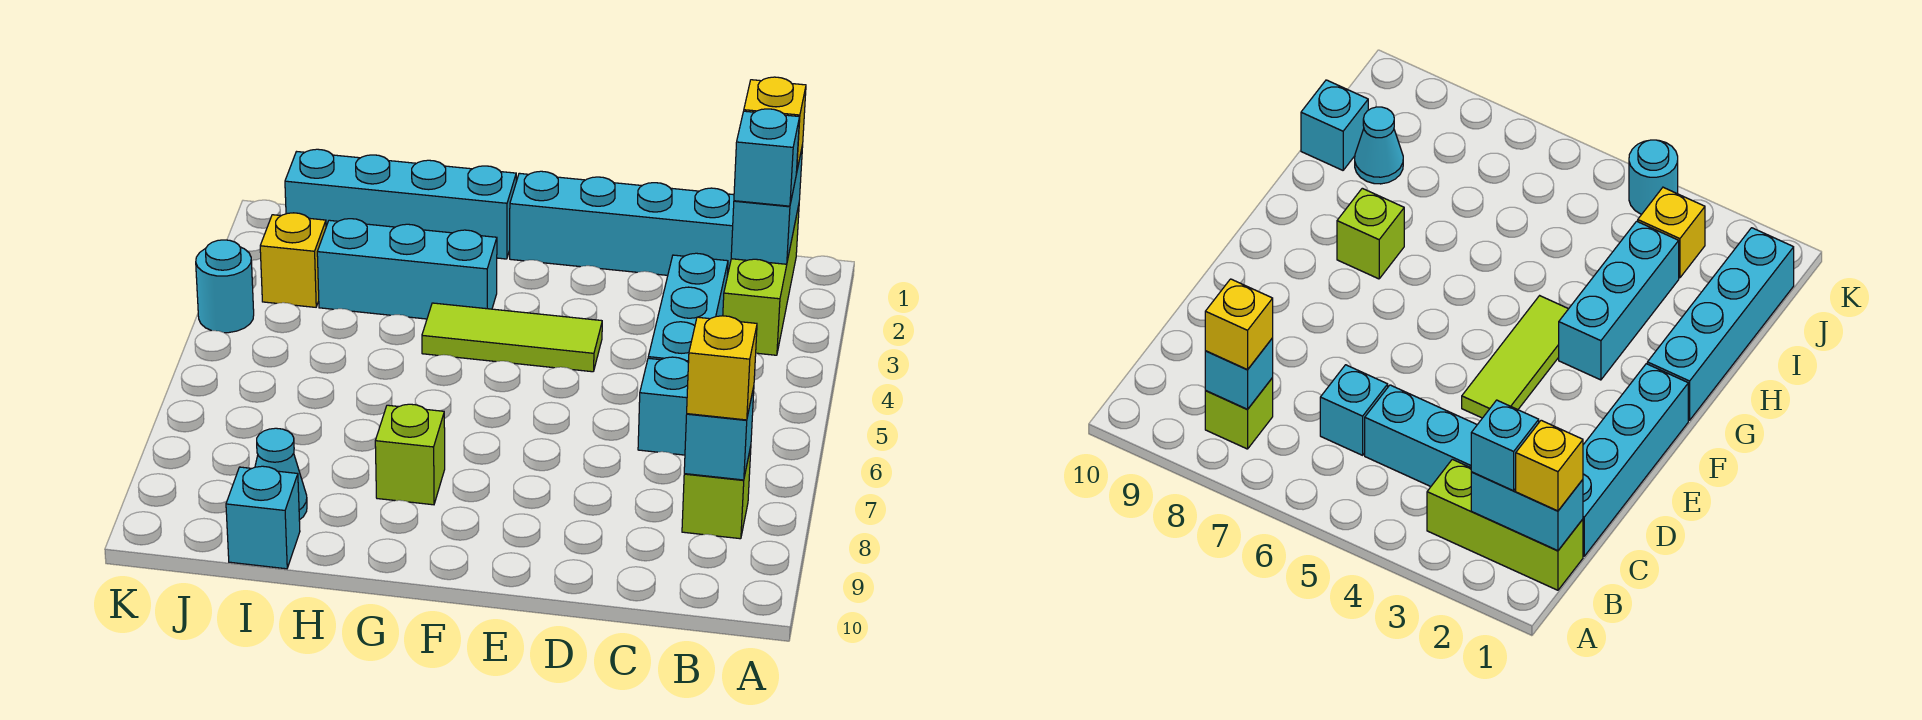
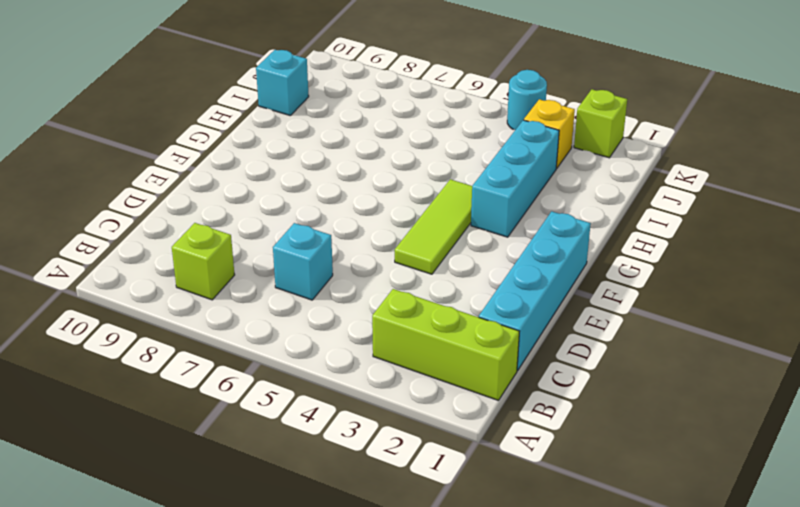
lime 1x1 brick [574,89,627,158] -> lime 1x1 brick moved to [375,404,445,505]
none -> cyan 1x3 brick [648,253,728,363]
none -> cyan 1x4 brick [285,149,516,259]
none -> cyan 1x1 cone [255,428,307,520]

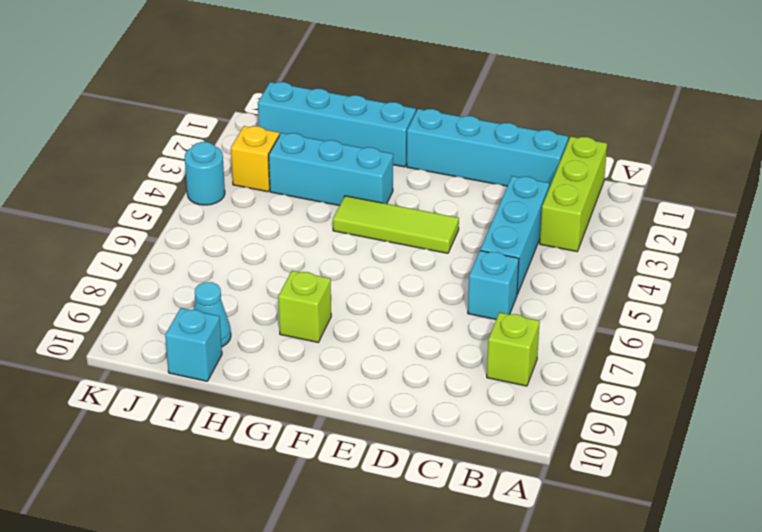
none -> cyan 1x2 brick [731,145,803,264]
none -> cyan 1x1 brick [684,387,754,480]
none -> yellow 1x1 brick [744,77,806,173]

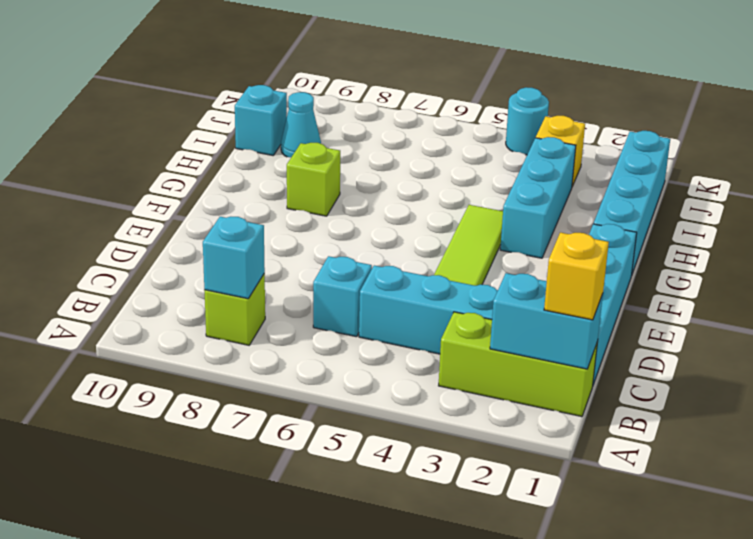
none -> cyan 1x1 brick [734,109,800,206]
none -> yellow 1x1 brick [687,316,757,420]

